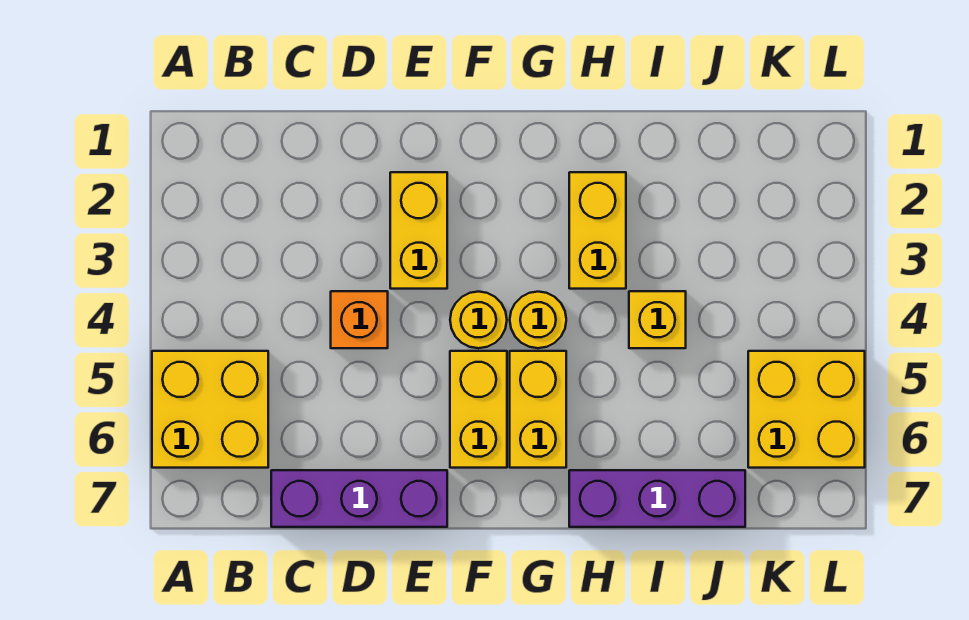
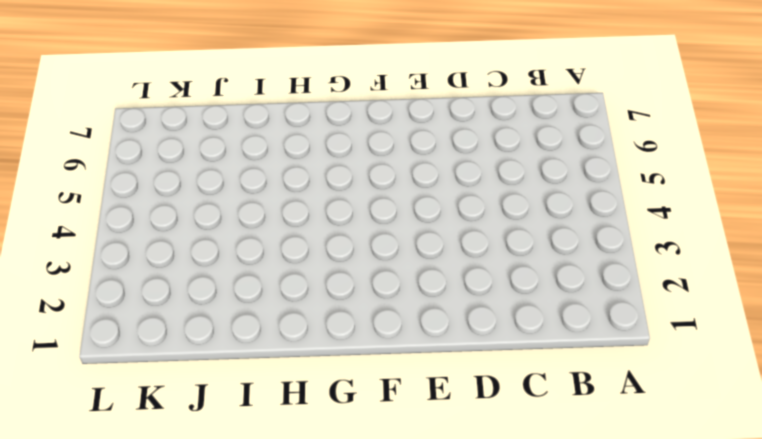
none -> yellow 2x2 brick [152,351,268,468]
none -> purple 1x3 brick [271,470,447,527]
none -> orange 1x1 brick [331,291,388,348]

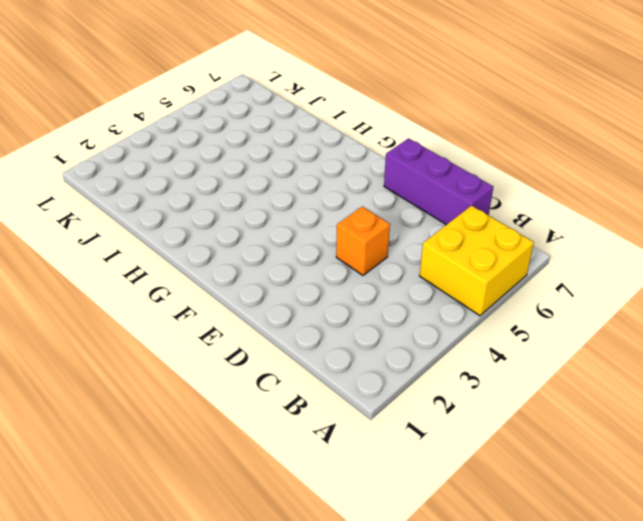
none -> yellow 1x2 brick [390,172,447,289]
none -> yellow 1x1 round brick [450,292,507,348]
none -> yellow 1x2 brick [450,351,507,468]

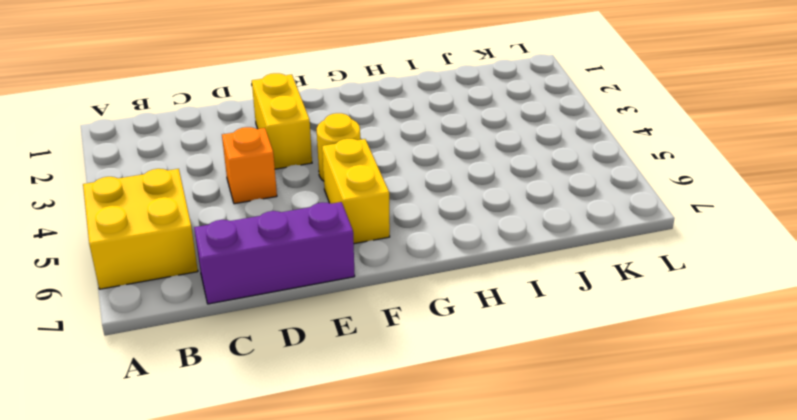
none -> yellow 1x1 round brick [510,292,566,348]
none -> yellow 1x2 brick [510,351,566,468]
none -> yellow 1x2 brick [569,172,626,289]

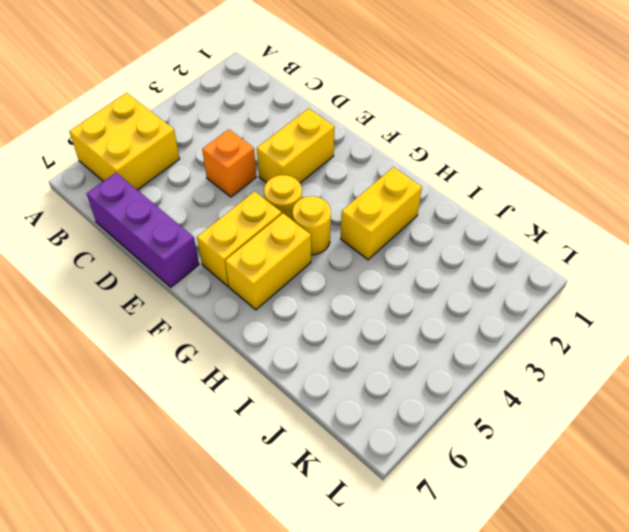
none -> purple 1x3 brick [569,470,745,527]
none -> yellow 1x1 brick [629,291,686,348]
none -> yellow 2x2 brick [748,351,865,468]

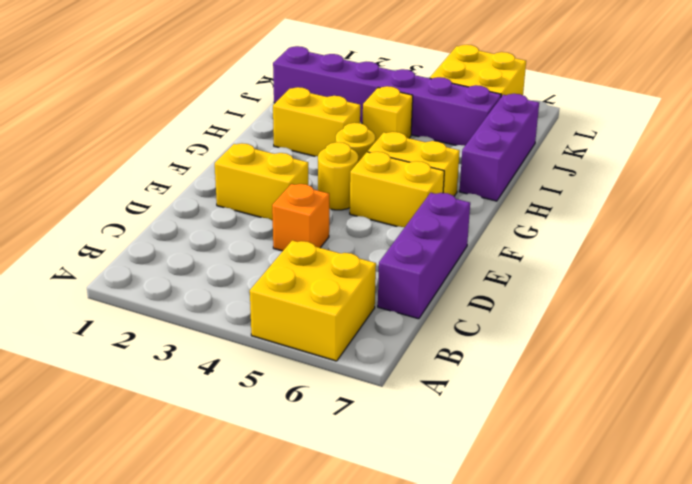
purple 1x6 brick [273,46,501,145] -> none

